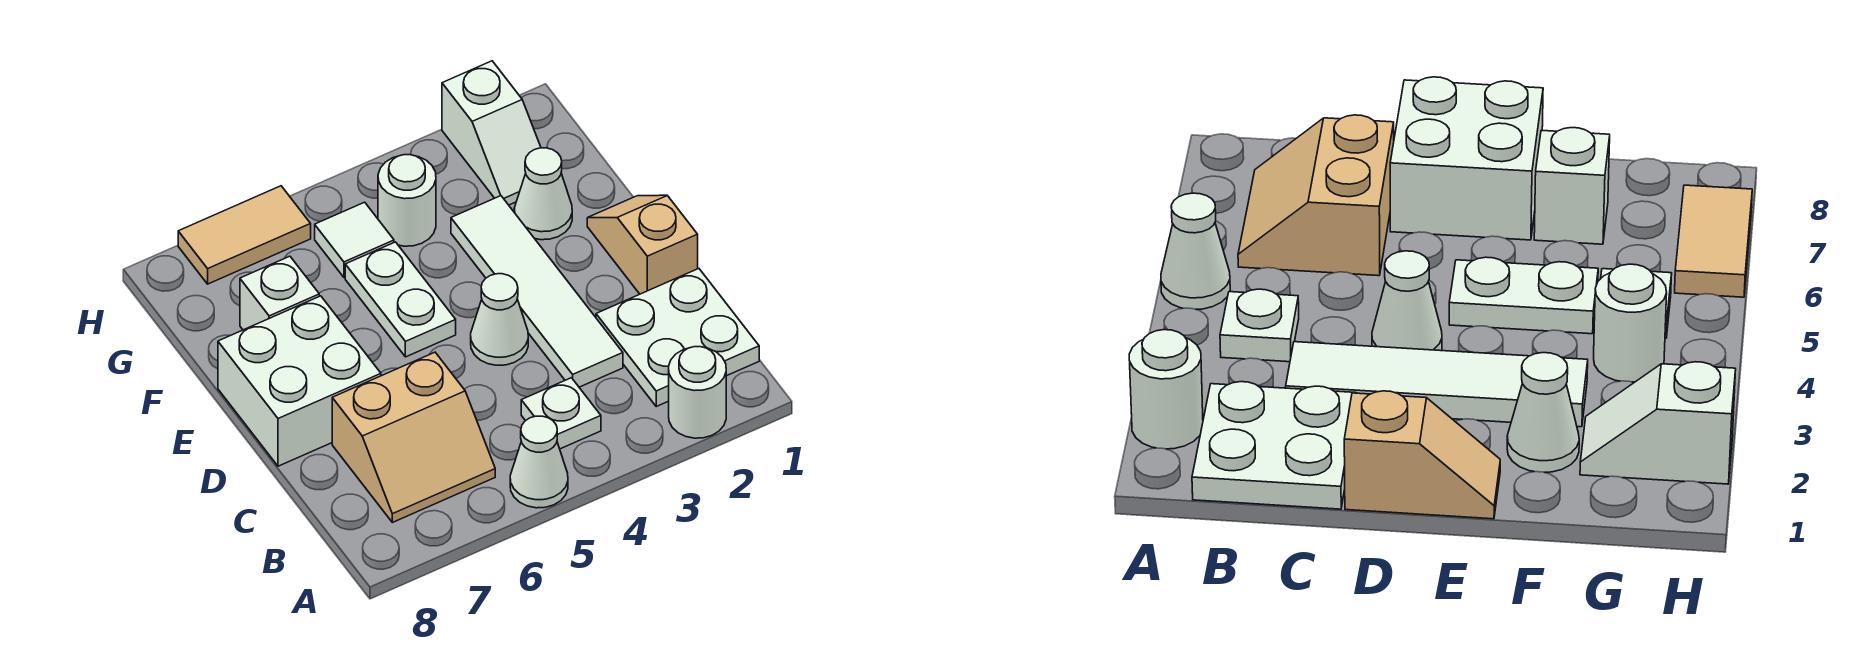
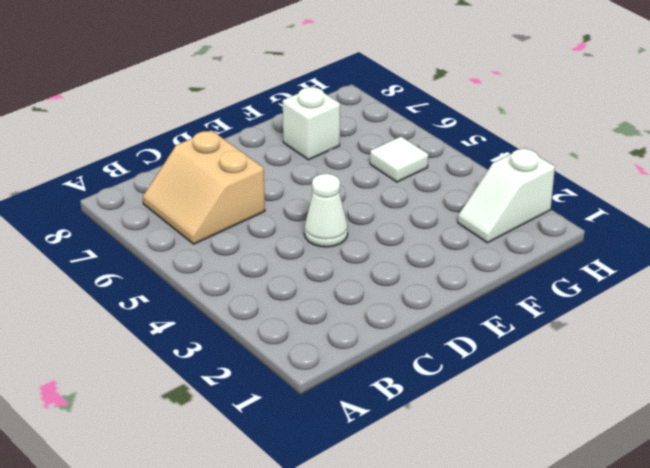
none -> white 1x1 round brick [669,347,726,438]
none -> white 1x1 cone [510,416,568,508]
none -> white 2x2 plate [596,269,759,406]

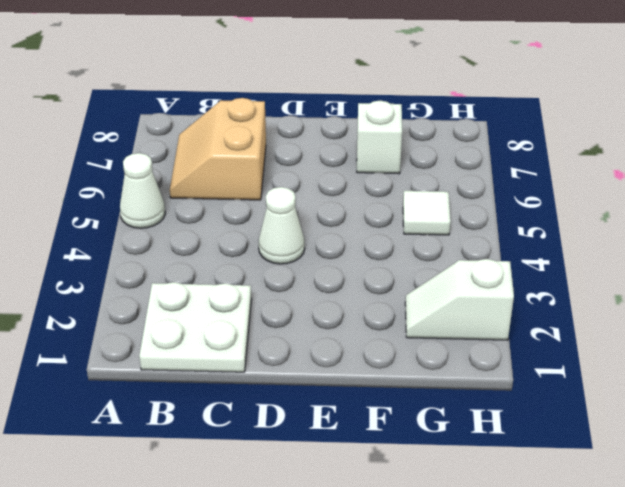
none -> white 1x1 round brick [669,347,726,438]
none -> white 1x1 plate [521,378,601,449]
none -> white 1x4 tile [451,196,623,387]

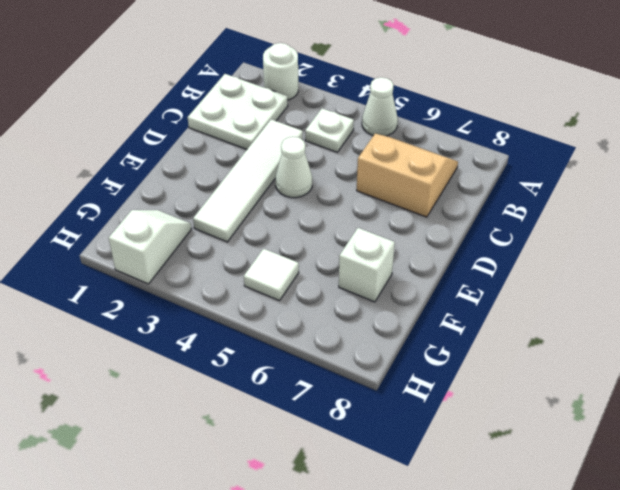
none -> tan 1x2 slope [587,195,698,294]
none -> white 2x2 brick [218,296,381,466]
none -> white 1x2 plate [345,242,456,357]

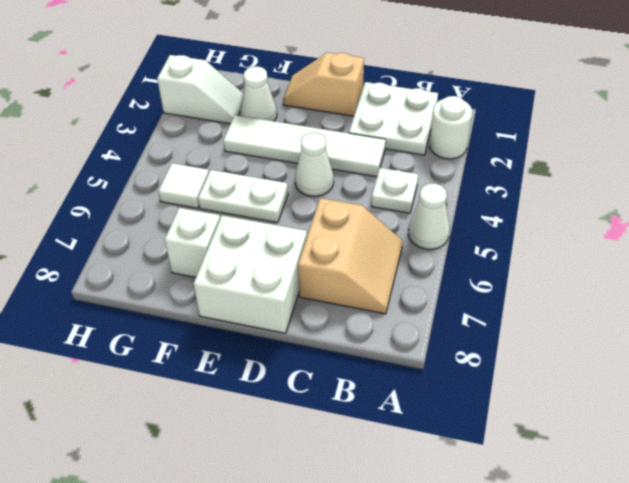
none -> white 1x1 round brick [378,155,436,246]
none -> tan 1x2 tile [178,186,311,284]

